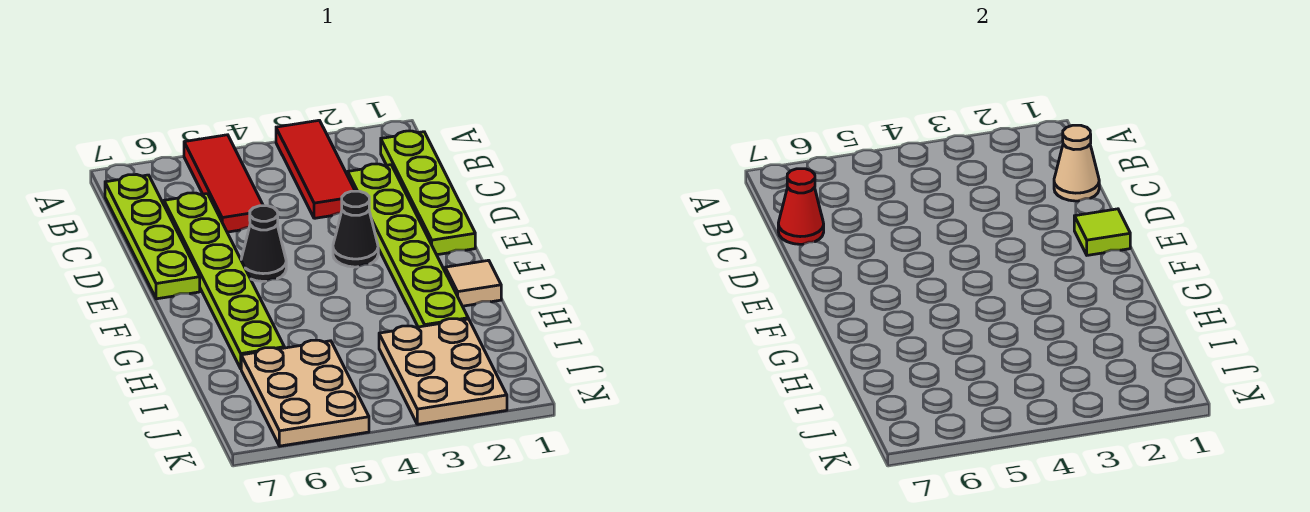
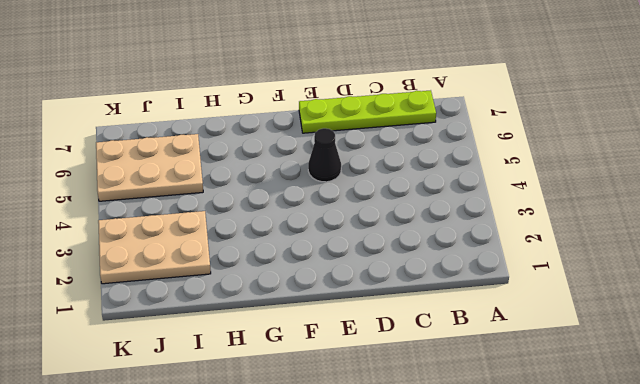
none -> red 1x3 tile [276,120,355,218]
none -> red 1x3 tile [184,135,263,232]
none -> lime 1x4 plate [381,131,475,255]

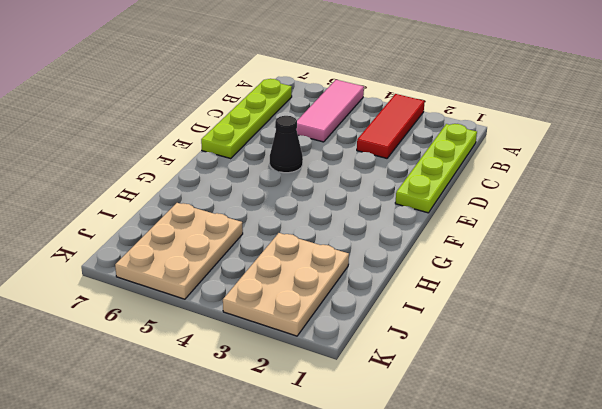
pink 1x3 tile [296,80,364,142] -> red 1x3 tile [184,135,263,232]
none -> lime 1x6 plate [348,164,468,327]
none -> lime 1x6 plate [164,193,284,368]
none -> black 1x1 cone [333,191,378,267]

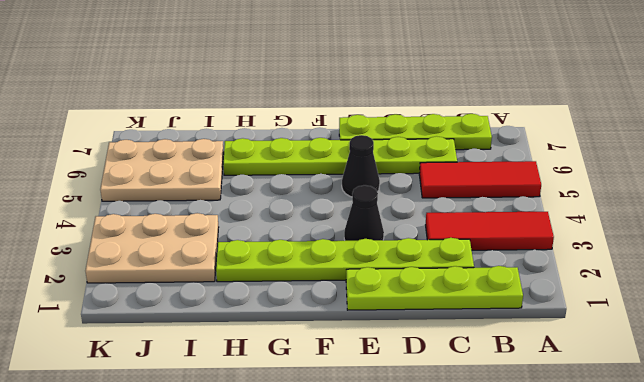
none -> tan 1x1 tile [445,260,501,306]
none -> tan 1x1 cone [1054,125,1099,201]
none -> red 1x1 cone [778,169,824,244]

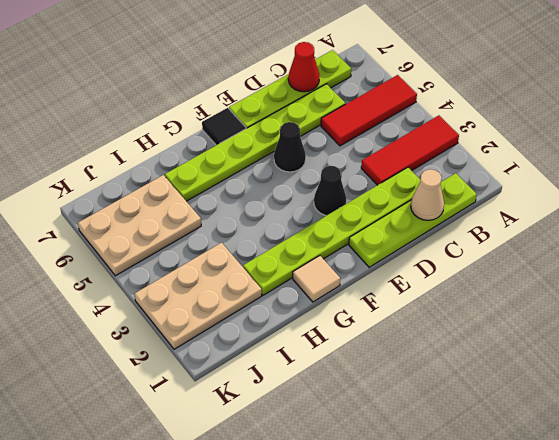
black 1x1 tile [202,108,246,145] -> none
none -> lime 1x1 tile [1074,209,1130,255]

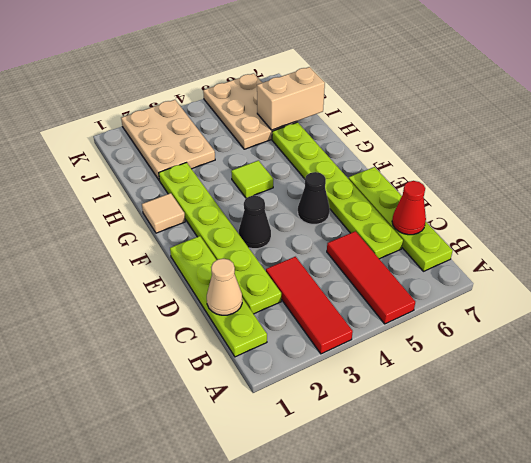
lime 1x1 tile [231,160,273,198] -> lime 1x1 tile moved to [1074,209,1130,255]
tan 1x2 brick [257,67,325,130] -> none

